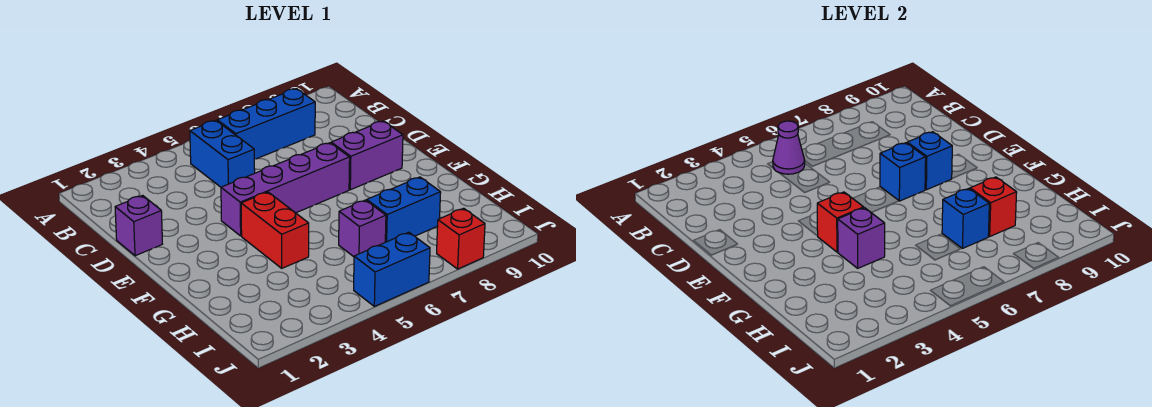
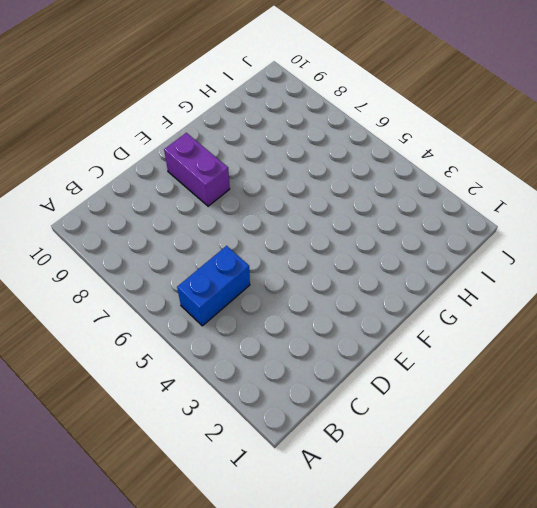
none -> blue 1x3 brick [217,89,315,159]
none -> purple 1x1 brick [115,195,162,256]
none -> purple 1x4 brick [221,143,350,236]

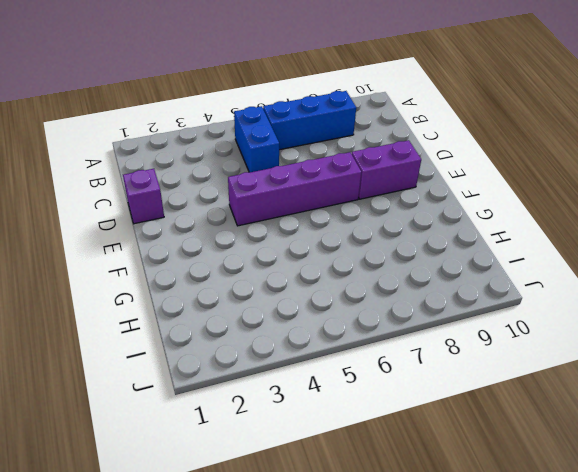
none -> red 1x2 brick [241,192,309,268]
none -> purple 1x1 brick [339,200,386,257]
none -> blue 1x2 brick [367,177,441,242]

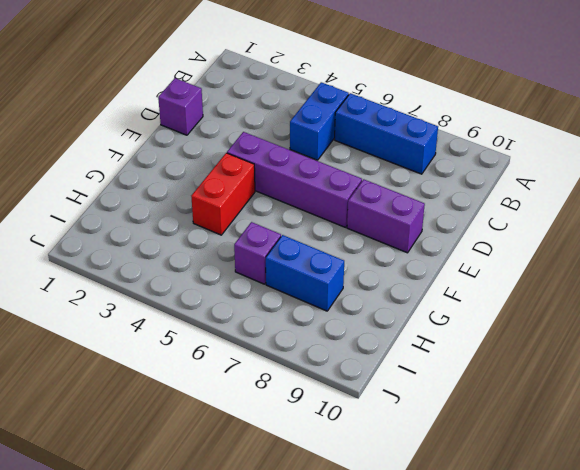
none -> blue 1x2 brick [354,232,430,306]
none -> red 1x1 brick [437,208,485,269]
none -> purple 1x1 cone [773,121,805,174]

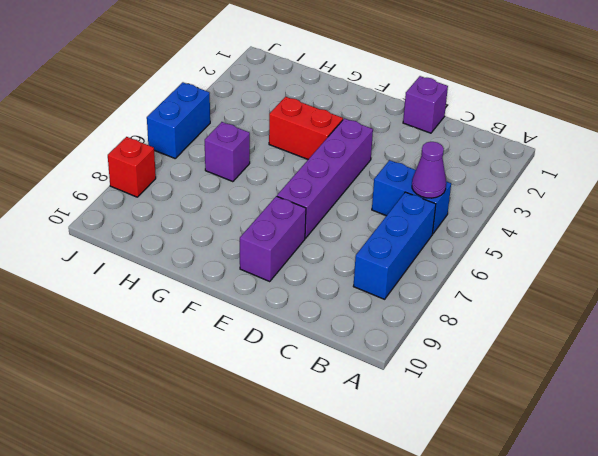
none -> blue 1x2 brick [367,177,441,242]
none -> blue 1x1 brick [880,143,926,201]
none -> blue 1x1 brick [907,132,952,190]

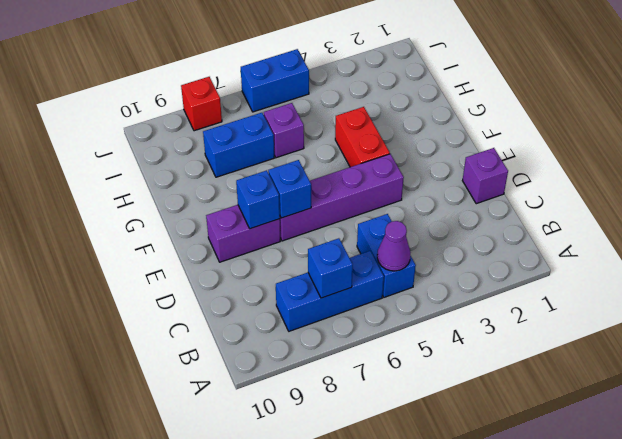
blue 1x1 brick [308,238,353,298] -> blue 1x1 brick moved to [942,189,989,248]
none -> red 1x1 brick [817,192,864,252]
none -> purple 1x1 brick [838,208,885,268]
none -> red 1x1 brick [970,177,1017,236]

